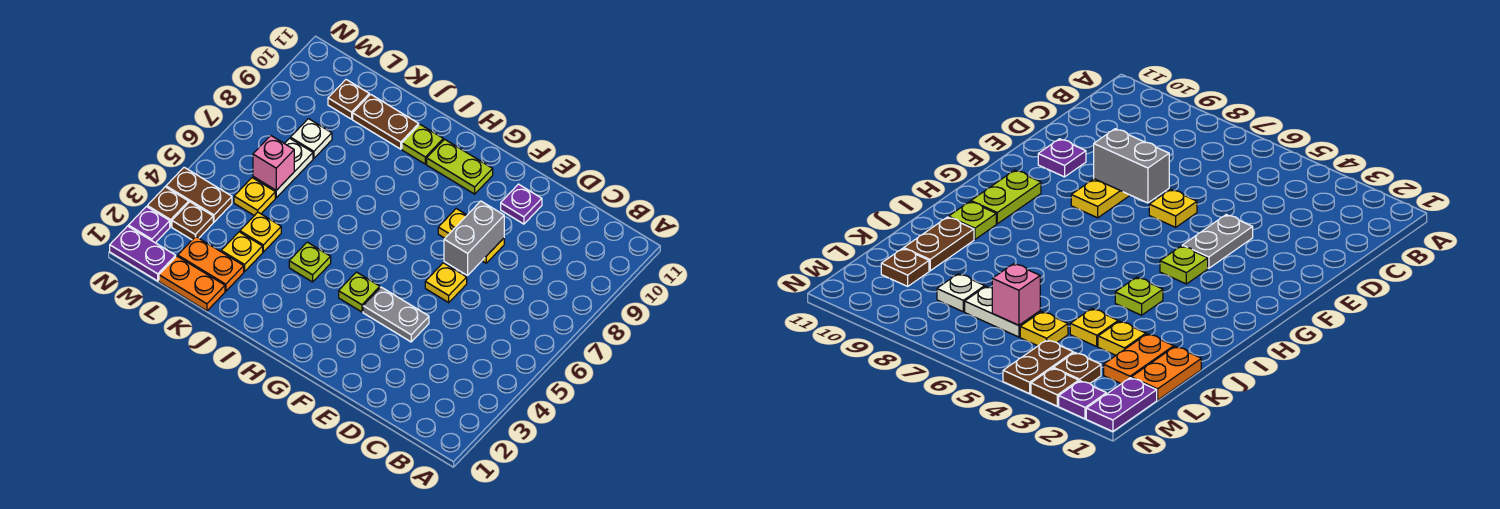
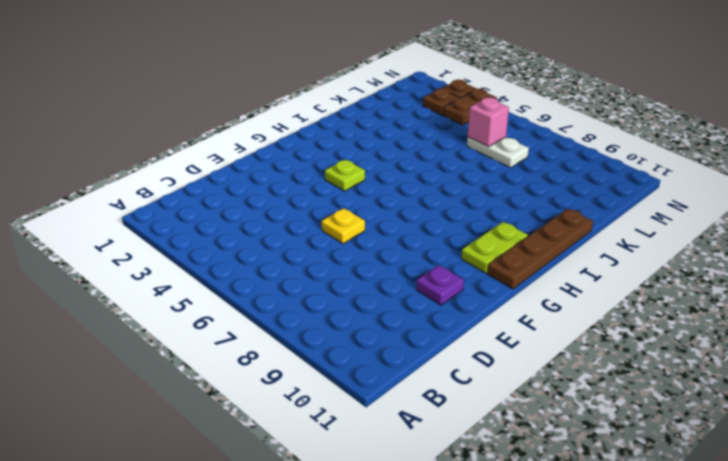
brown 1x4 plate [487,208,593,289] -> none
none -> grey 1x2 plate [363,287,429,342]
none -> yellow 1x2 plate [438,209,504,263]
none -> lime 1x1 plate [289,242,331,282]

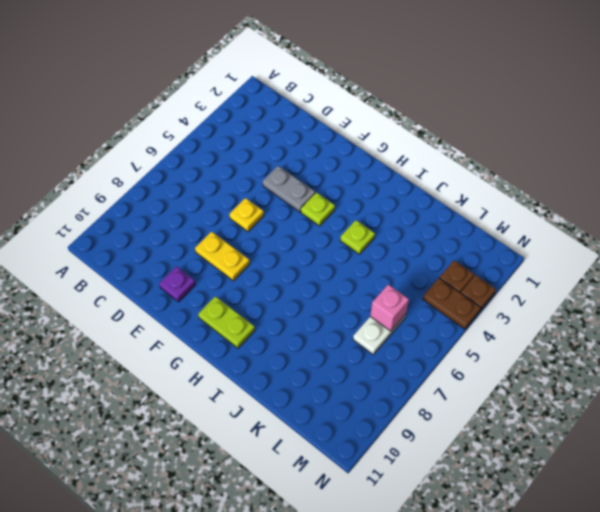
none -> lime 1x1 plate [402,125,443,164]
none -> brown 1x2 plate [353,94,419,149]
none -> orange 1x2 plate [159,256,225,311]

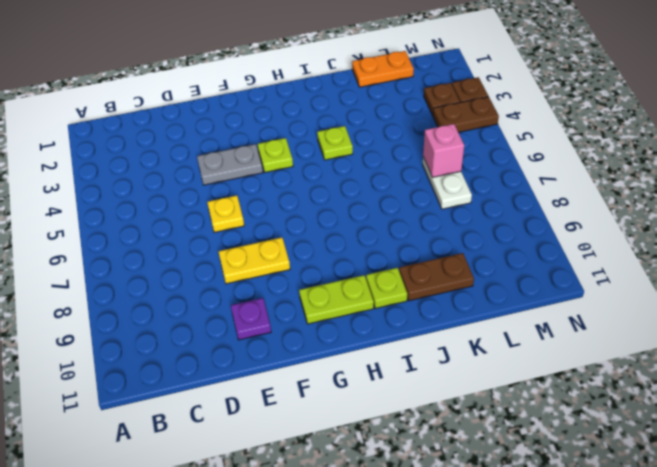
none -> orange 1x2 plate [178,237,244,291]
none -> yellow 1x1 plate [221,232,263,272]
none -> yellow 1x1 plate [240,212,281,252]

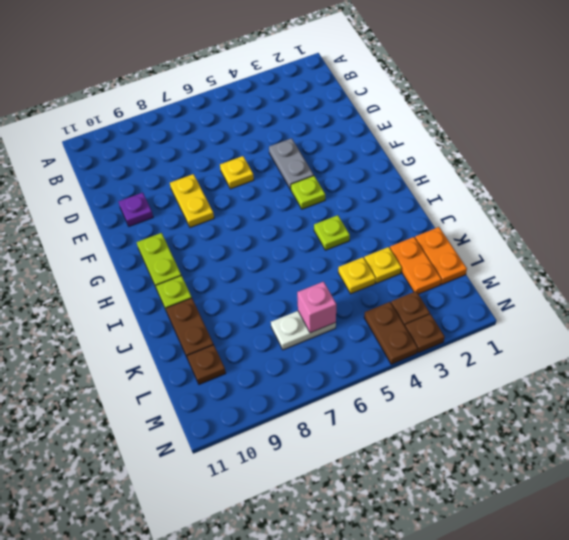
none -> yellow 1x1 plate [234,178,275,216]
none -> white 1x1 plate [290,119,332,158]
none -> purple 1x2 plate [110,226,176,281]

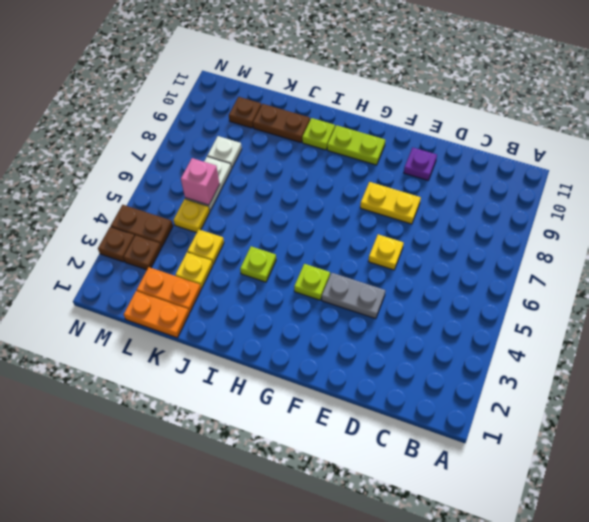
none -> purple 1x2 plate [110,226,176,281]
none -> purple 1x1 plate [128,207,170,243]
none -> grey 1x2 brick [444,201,504,276]

